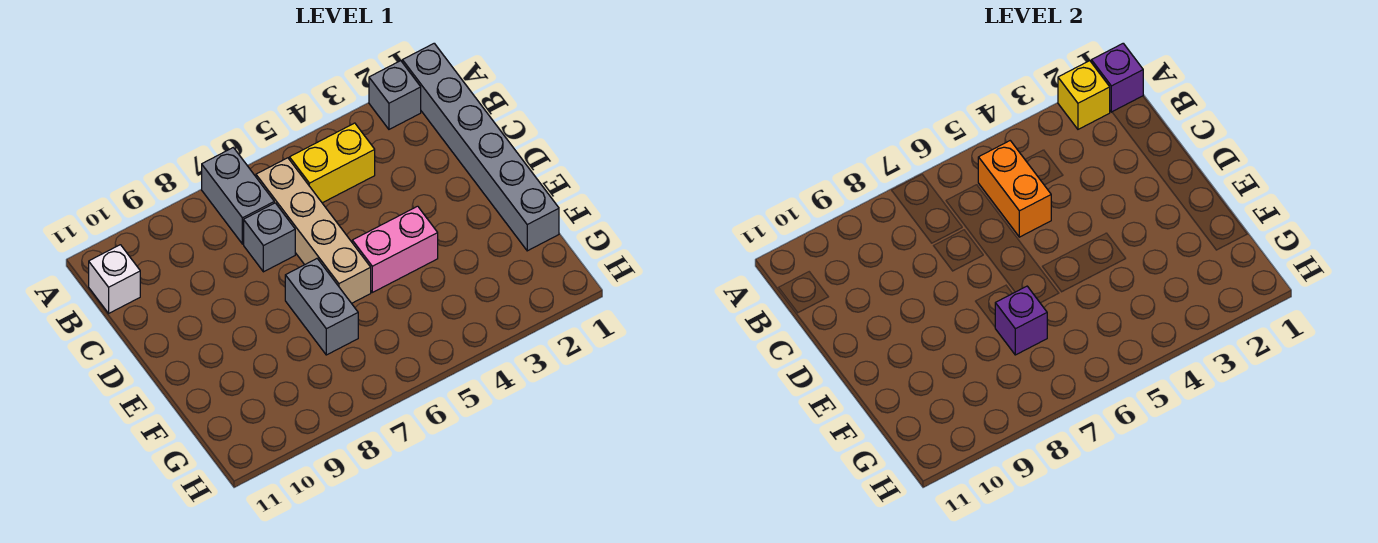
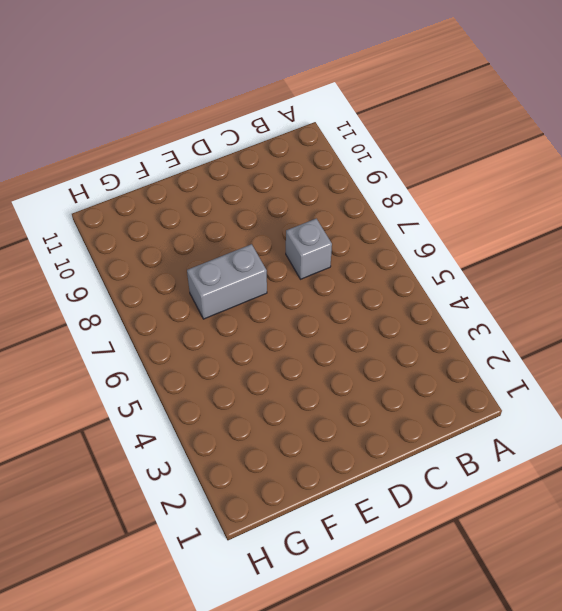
none -> grey 1x6 brick [402,43,559,251]
none -> grey 1x1 brick [369,61,421,129]
none -> grey 1x2 brick [202,148,274,244]

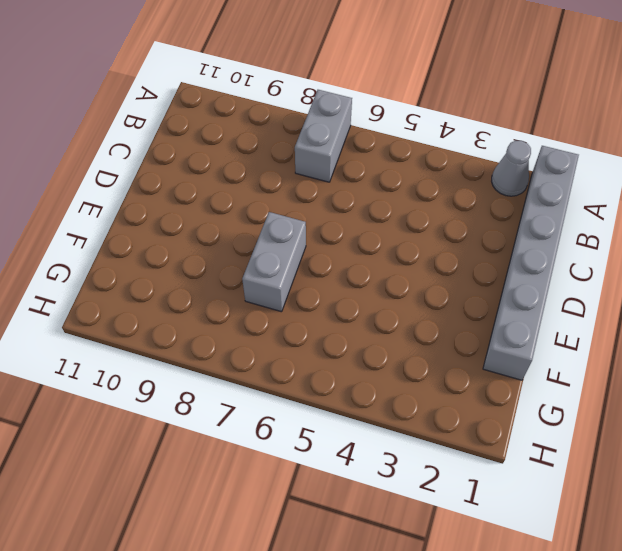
grey 1x1 cone [492,141,531,196] -> grey 1x1 brick [369,61,421,129]
none -> yellow 1x2 brick [289,123,375,203]
none -> tan 1x4 brick [256,158,371,303]
none -> white 1x1 brick [89,245,140,313]

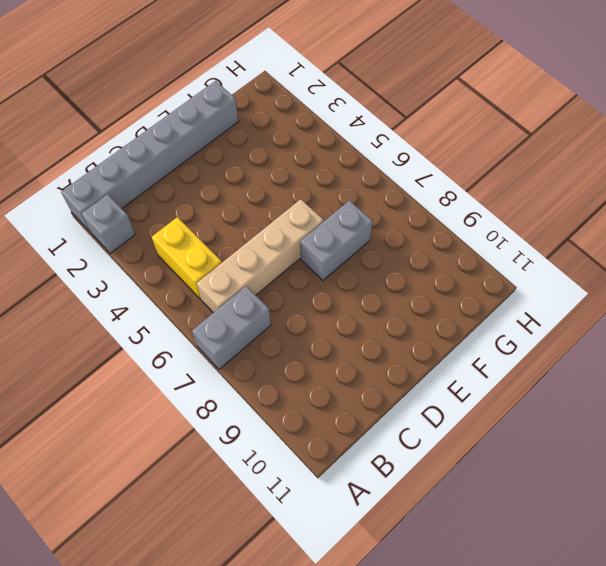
none -> white 1x1 brick [89,245,140,313]
none -> grey 1x1 brick [244,203,295,272]
none -> pink 1x2 brick [352,206,438,292]

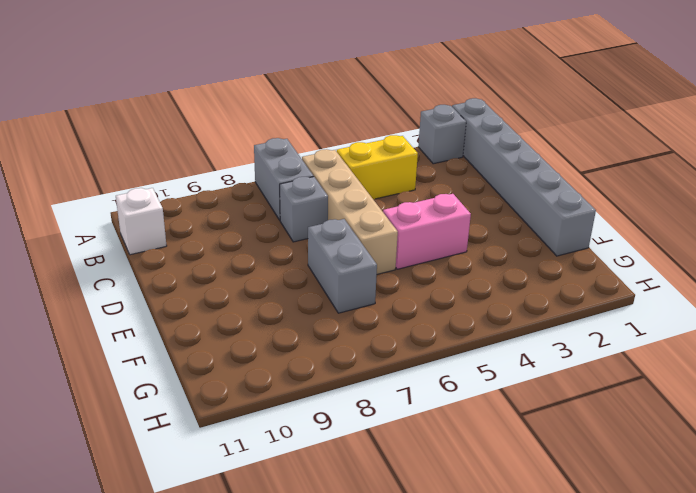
none -> purple 1x1 brick [1091,43,1143,112]
none -> yellow 1x1 brick [1058,61,1110,129]
none -> orange 1x2 brick [978,141,1051,237]

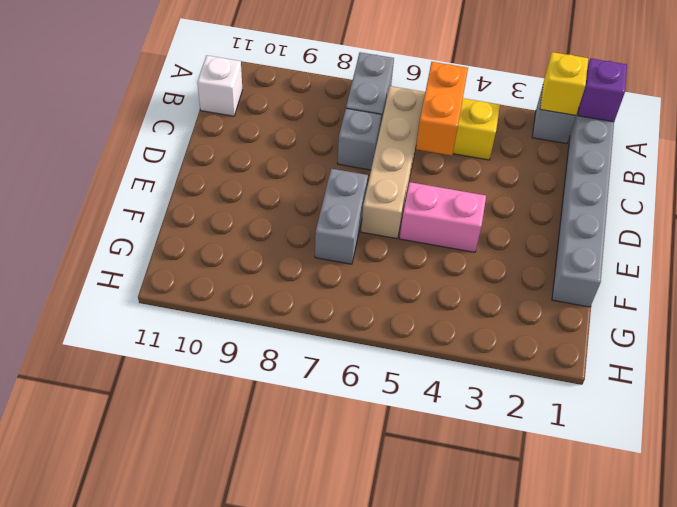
none -> purple 1x1 brick [995,286,1047,355]

